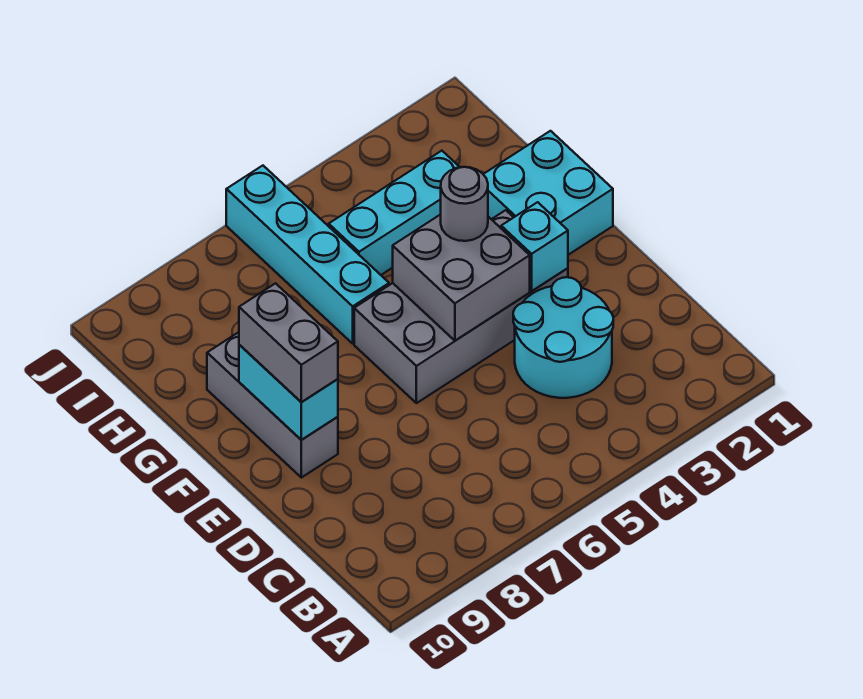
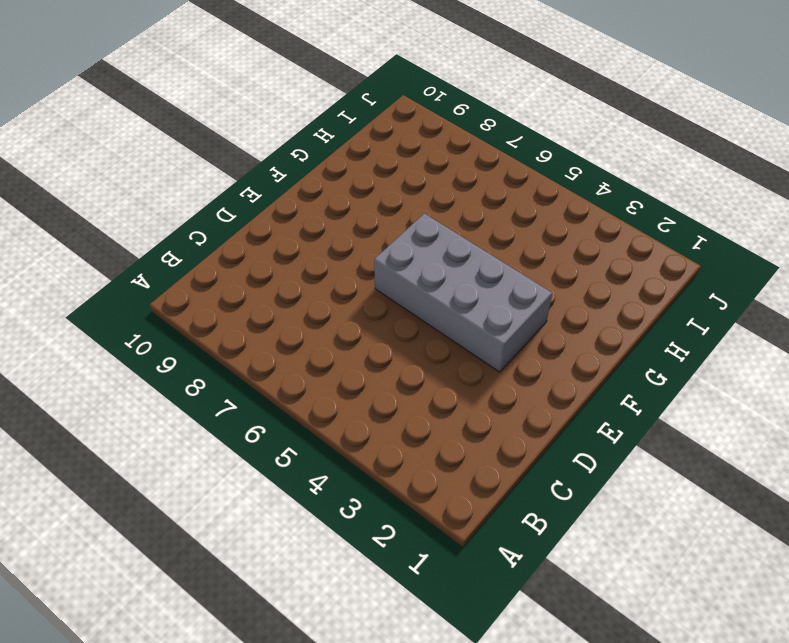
none -> cyan 2x2 round brick [513,277,613,398]
none -> grey 1x3 brick [207,332,338,478]

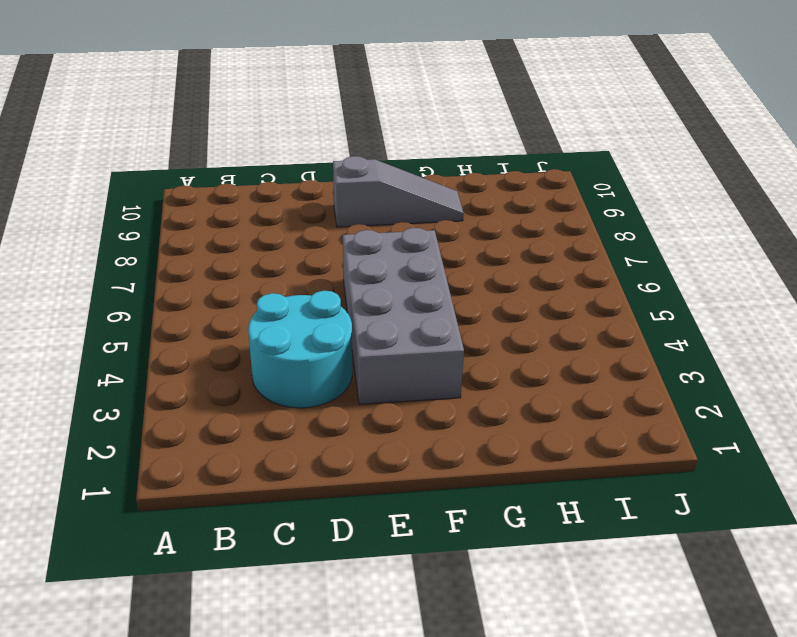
grey 1x3 slope [333,156,464,227] -> grey 1x3 brick [207,332,338,478]
none -> cyan 2x2 brick [483,131,613,255]
none -> cyan 1x4 brick [226,166,389,343]

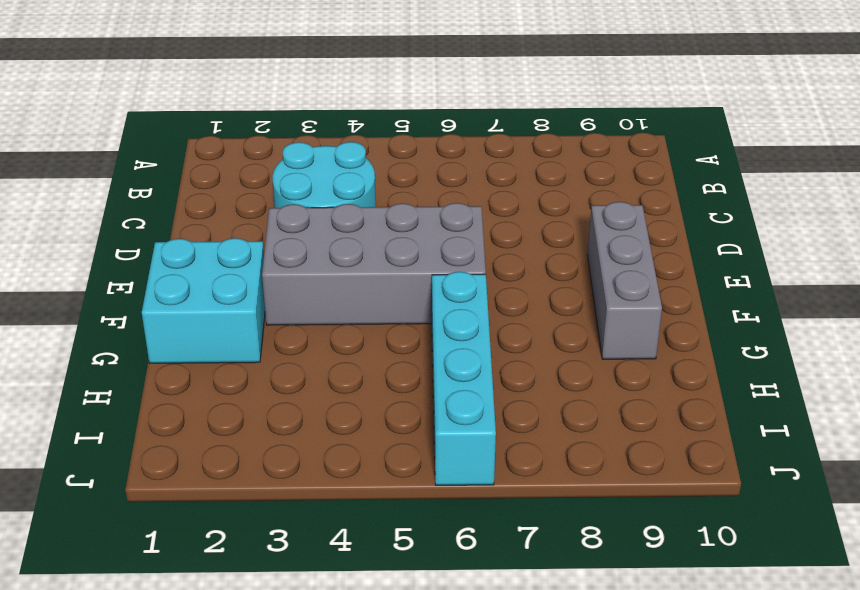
none -> cyan 1x3 brick [329,151,460,275]
none -> cyan 1x1 brick [501,202,568,291]

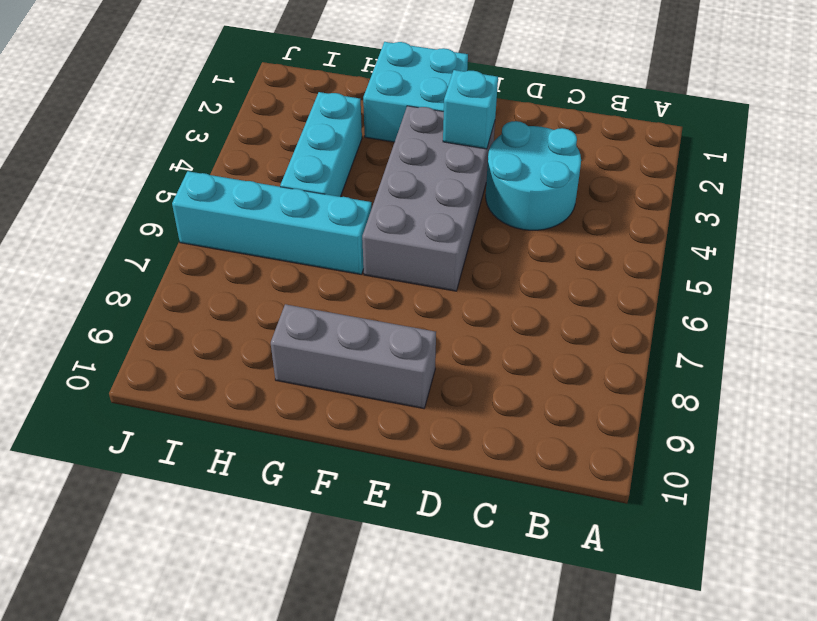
none -> grey 2x2 brick [393,214,530,341]
none -> cyan 1x2 brick [239,345,338,440]

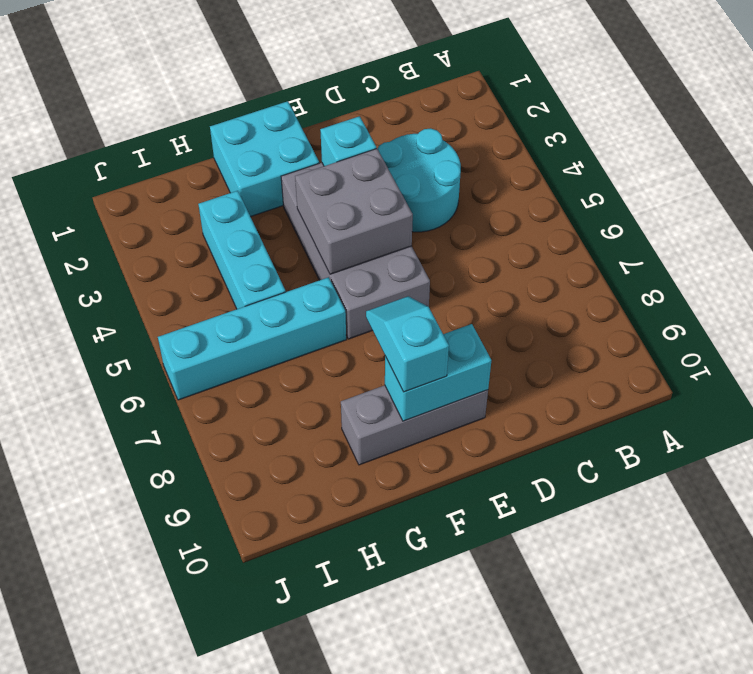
cyan 1x2 slope [366,296,449,392] -> grey 1x2 brick [239,283,338,402]
none -> grey 1x1 round brick [441,167,488,241]

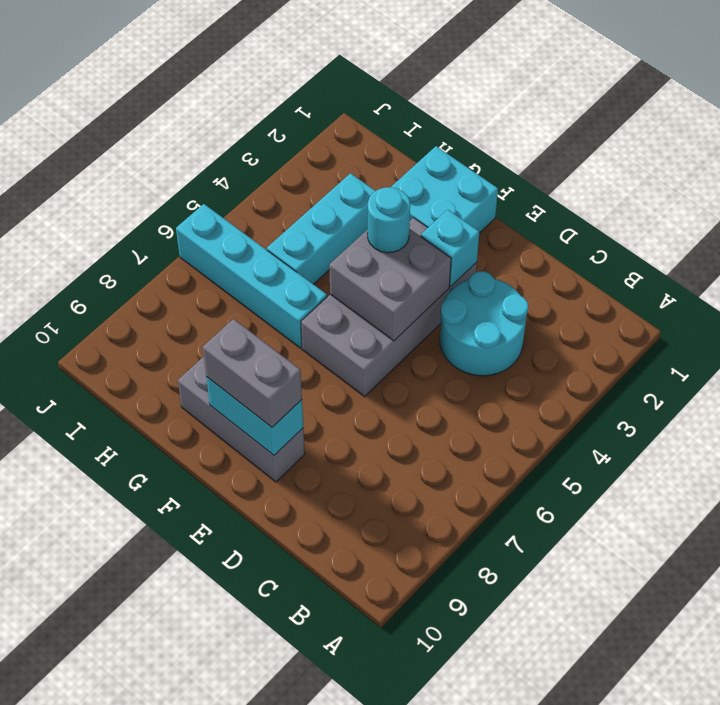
cyan 1x1 round brick [367,187,410,253] -> grey 1x1 round brick [441,167,488,241]

